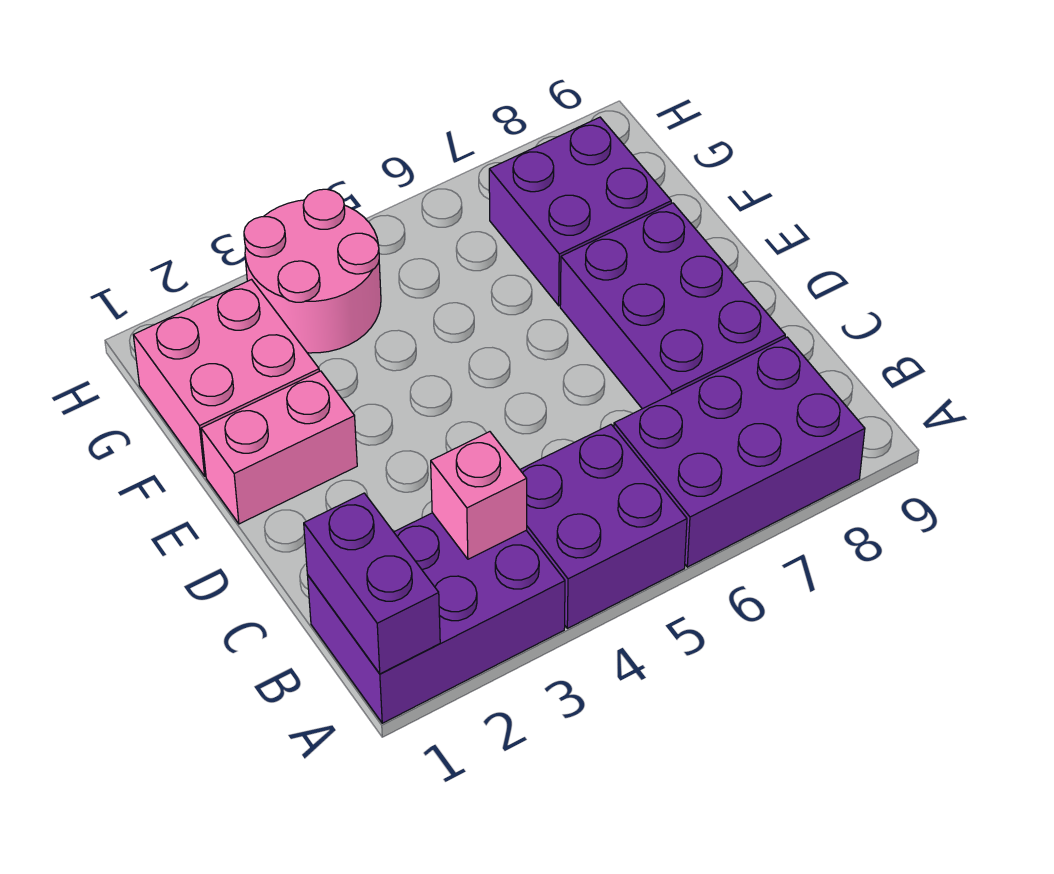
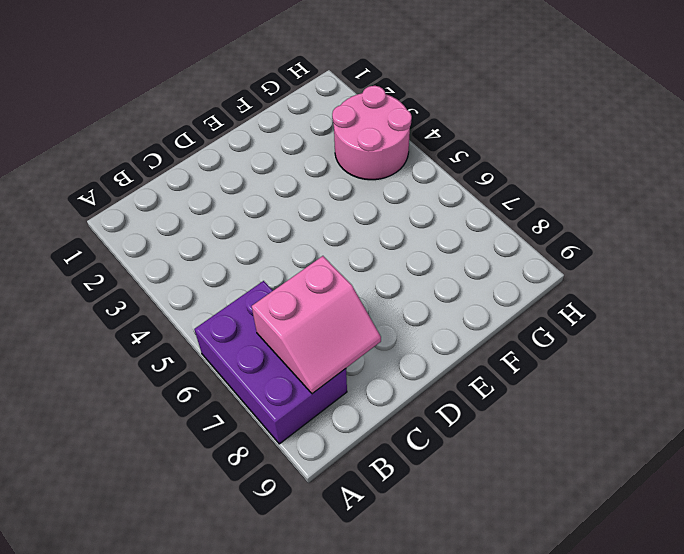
pink 2x2 slope [252,256,381,394] -> none
none -> purple 2x3 brick [307,513,565,723]
none -> purple 2x2 brick [520,425,687,628]

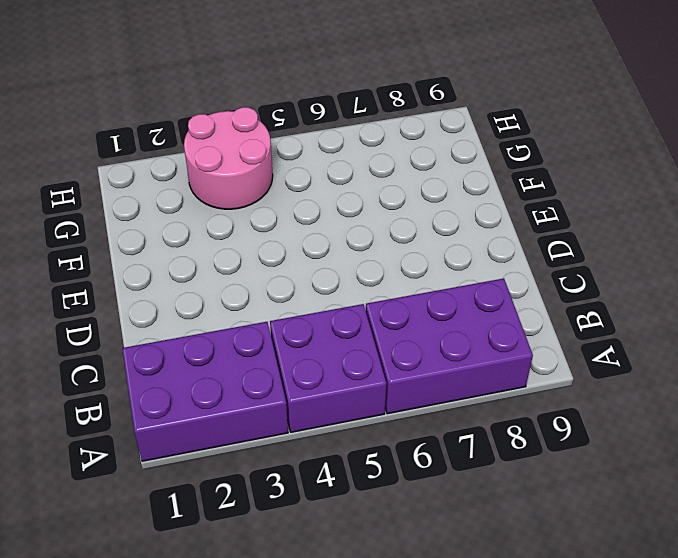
none -> purple 2x3 brick [560,203,785,409]
none -> pink 1x2 brick [201,371,357,524]

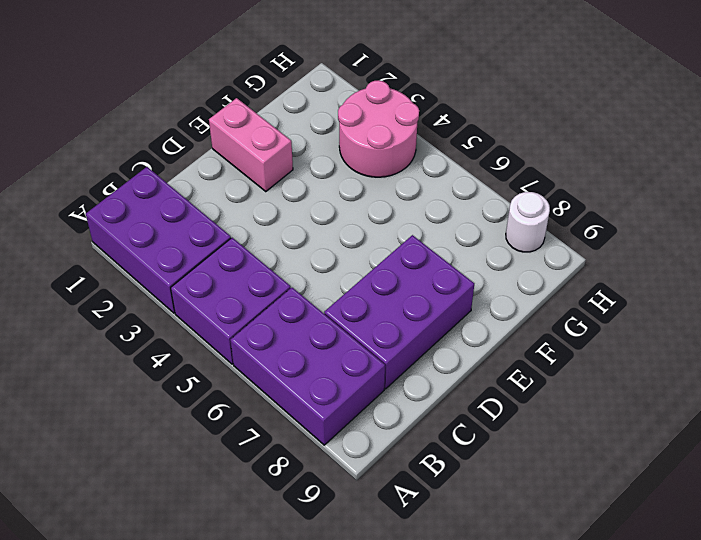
white 1x1 round brick [506,192,550,252] -> none
none -> pink 2x2 brick [133,280,319,476]
none -> purple 2x2 brick [489,117,671,306]

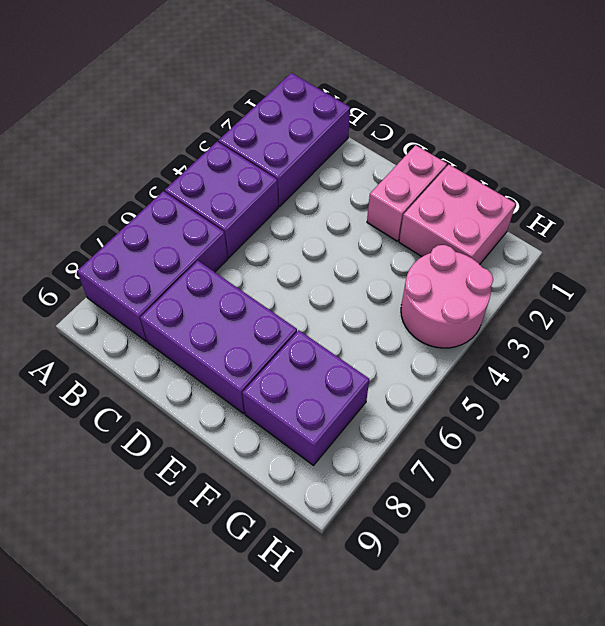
none -> purple 1x2 brick [304,493,440,674]
none -> pink 1x1 brick [431,432,527,559]

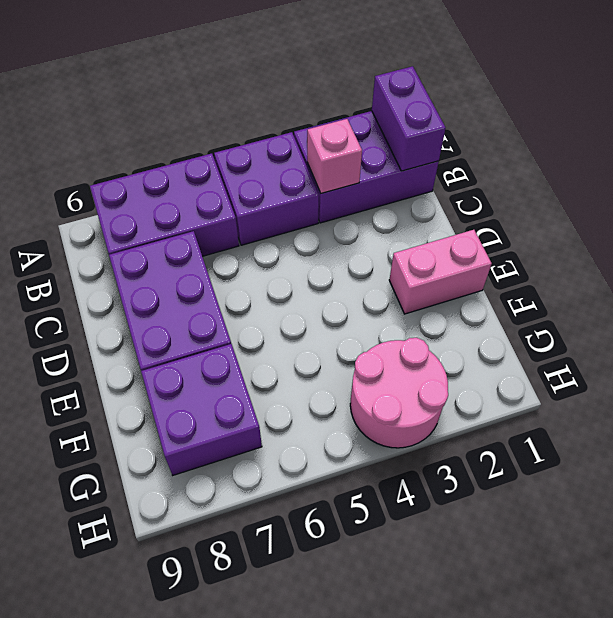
none -> pink 2x2 brick [133,280,319,476]

